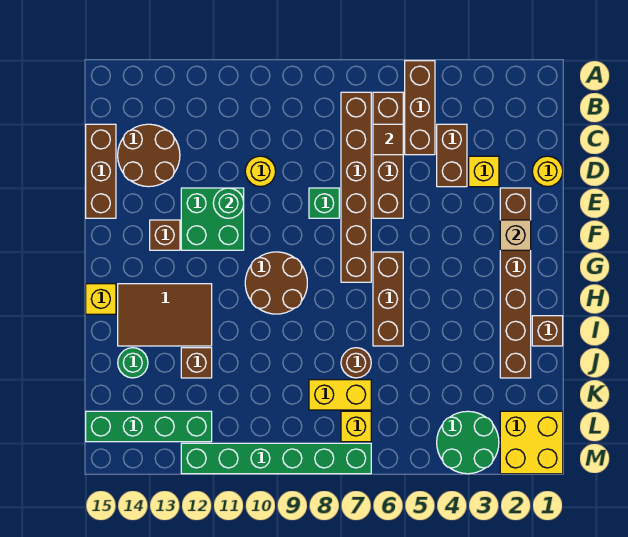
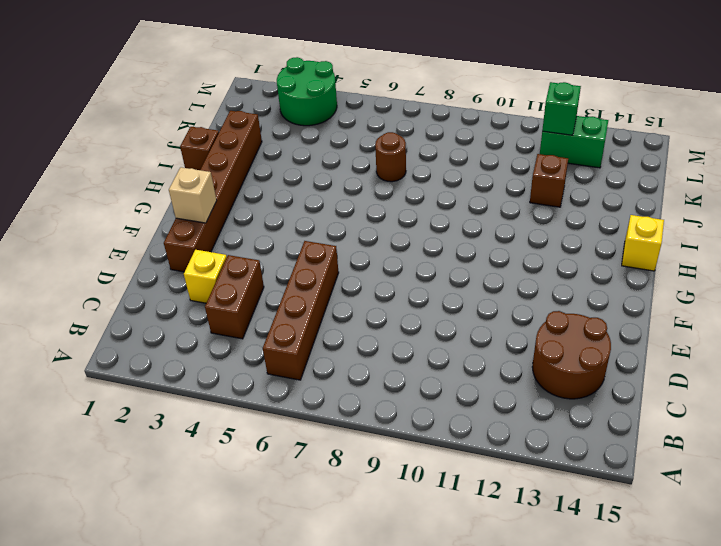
green 1x2 brick [540,116,608,168] -> green 1x4 brick [86,411,212,442]
green 1x1 brick [542,82,581,135] -> green 1x1 brick moved to [309,188,339,218]
none -> brown 1x3 brick [405,61,435,155]
none -> brown 1x6 brick [341,92,371,282]
none -> brown 1x3 brick [86,124,116,218]
none -> yellow 1x1 round brick [532,156,563,187]

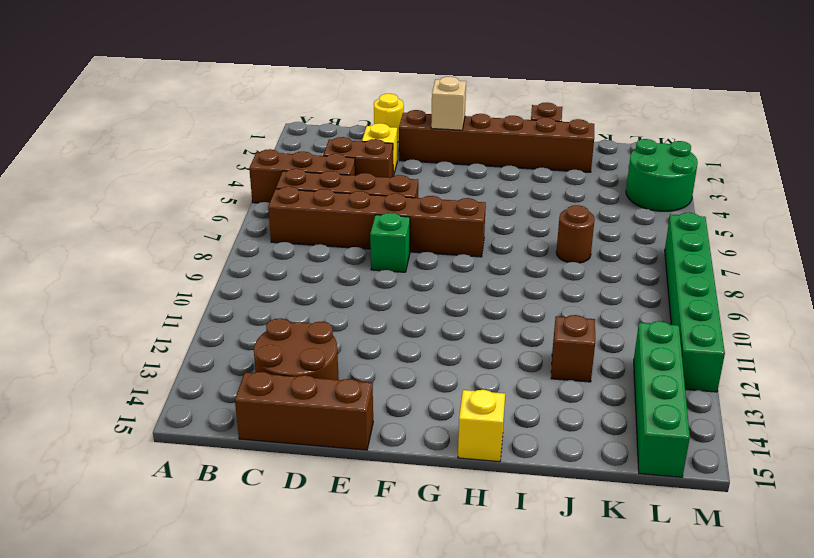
none -> yellow 1x1 round brick [245,156,276,187]
none -> green 2x2 brick [181,188,244,250]
none -> brown 1x1 brick [150,220,180,250]
none -> brown 1x3 brick [373,252,403,346]

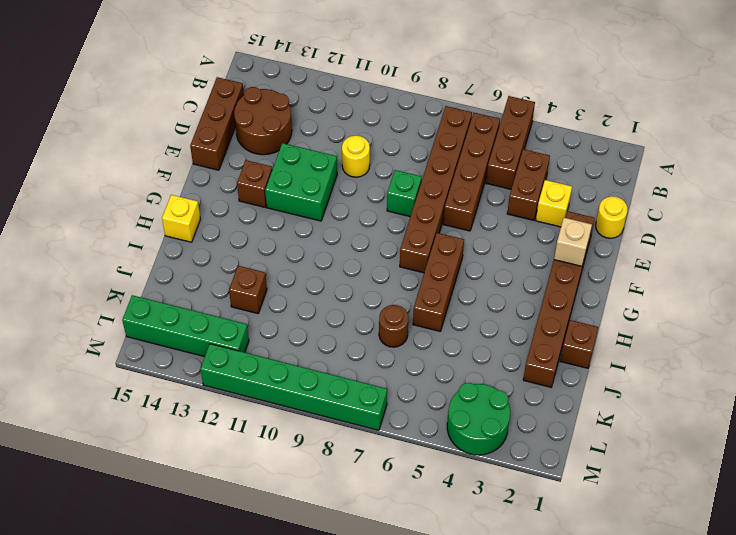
none -> brown 2x2 round brick [245,252,307,314]
none -> brown 2x3 tile [118,284,212,346]
none -> green 1x1 round brick [118,348,148,378]
none -> yellow 1x2 brick [309,380,371,410]

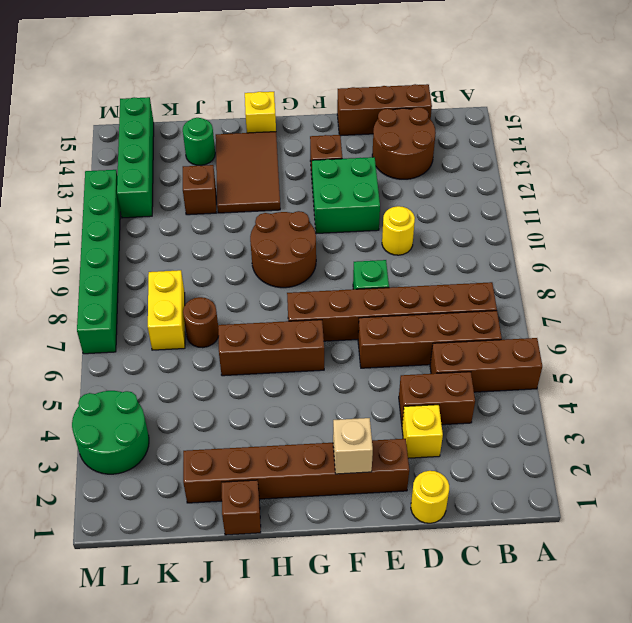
none -> yellow 2x2 brick [500,411,563,474]
none -> yellow 1x1 brick [341,411,371,442]
none -> brown 1x1 tile [373,124,403,155]
none -> green 1x1 round brick [213,188,244,218]

